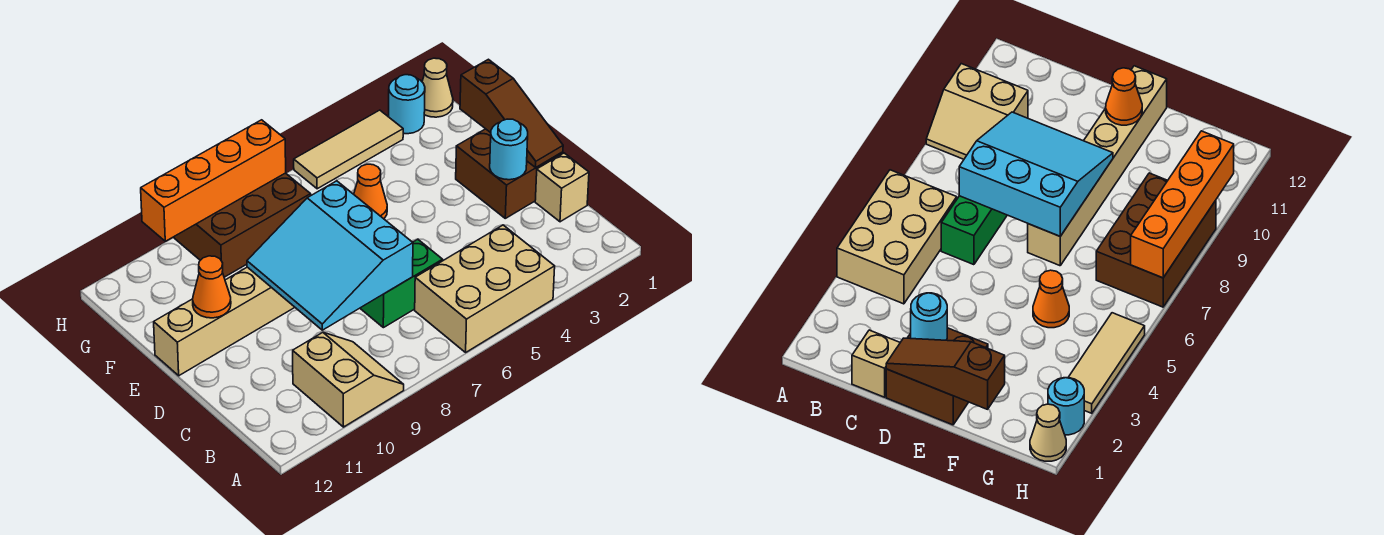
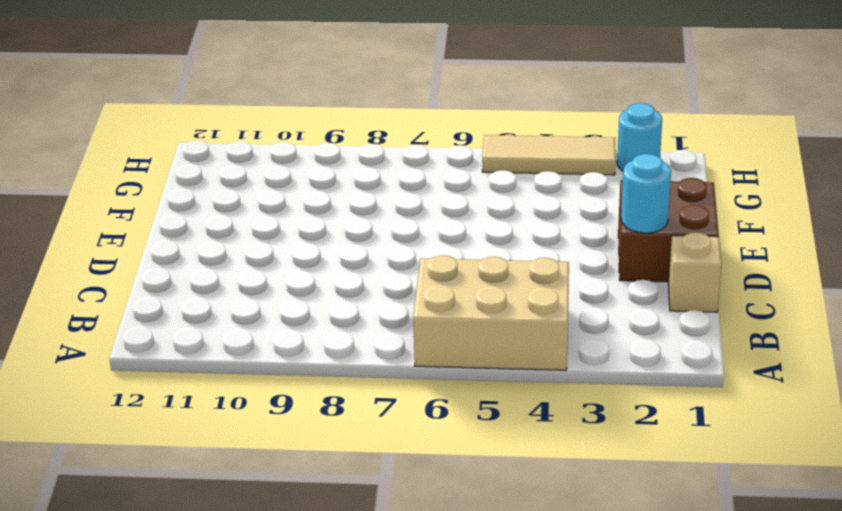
none -> tan 2x2 slope [293,332,404,427]
none -> green 1x2 brick [360,239,443,328]
none -> tan 1x6 brick [154,267,295,376]

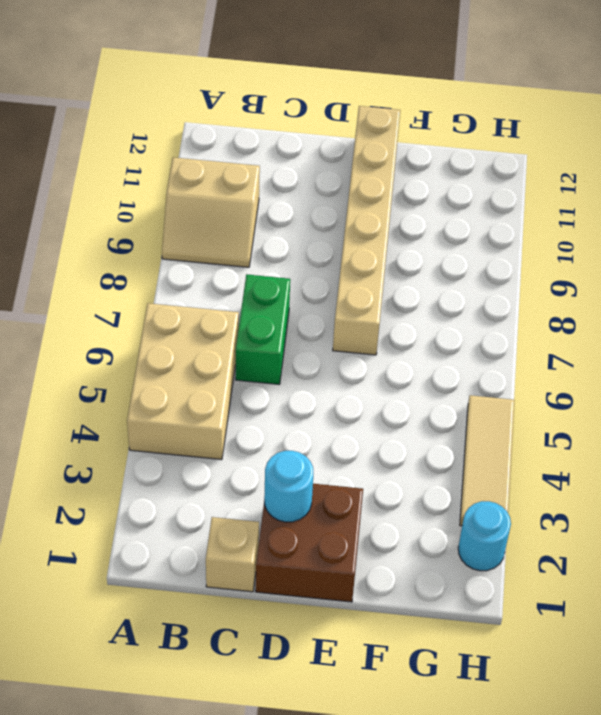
none -> orange 1x1 cone [354,164,387,219]
none -> brown 2x3 brick [174,173,311,277]
none -> tan 1x1 cone [422,58,453,117]

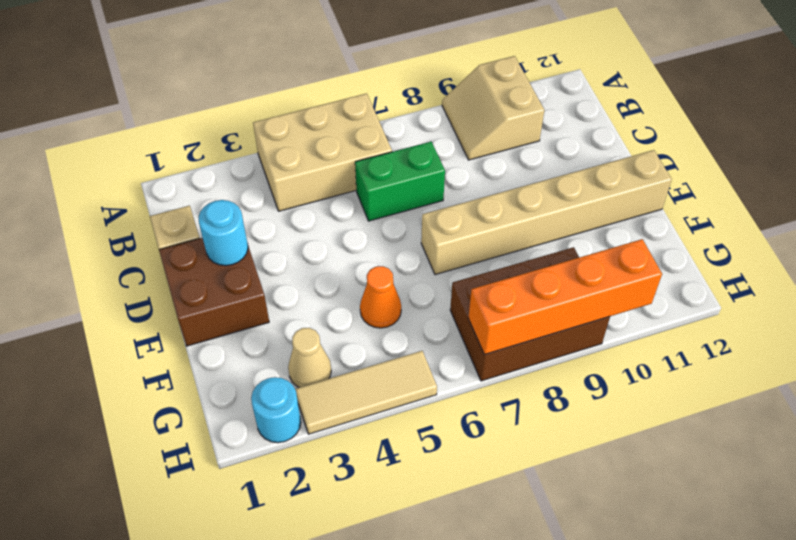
tan 1x1 cone [288,328,331,387] -> tan 1x1 cone moved to [422,58,453,117]
none -> cyan 3x3 slope [247,181,413,330]
none -> brown 1x3 slope [460,59,563,167]
none -> orange 1x1 cone [193,256,231,318]

